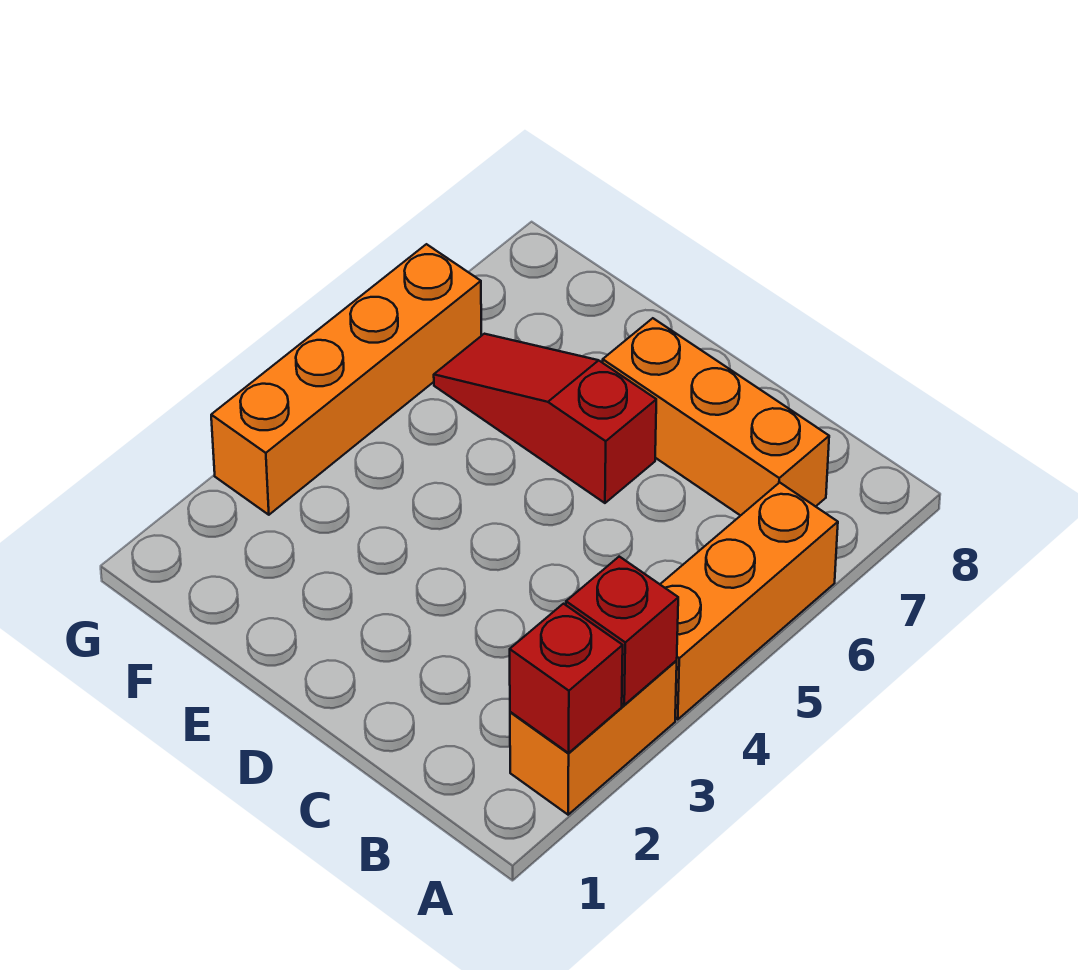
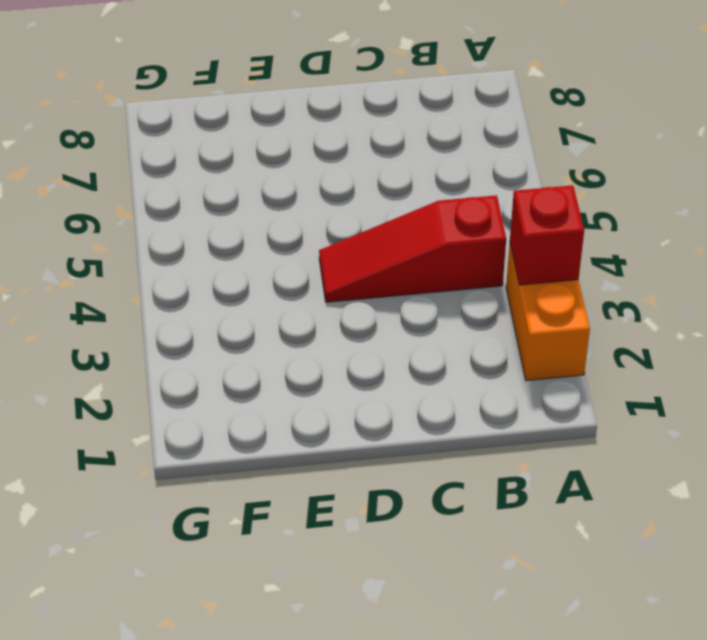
red 1x3 slope [319,195,506,302] -> red 1x3 slope moved to [434,334,656,503]
none -> orange 1x3 brick [660,483,838,719]
none -> orange 1x3 brick [603,318,829,516]

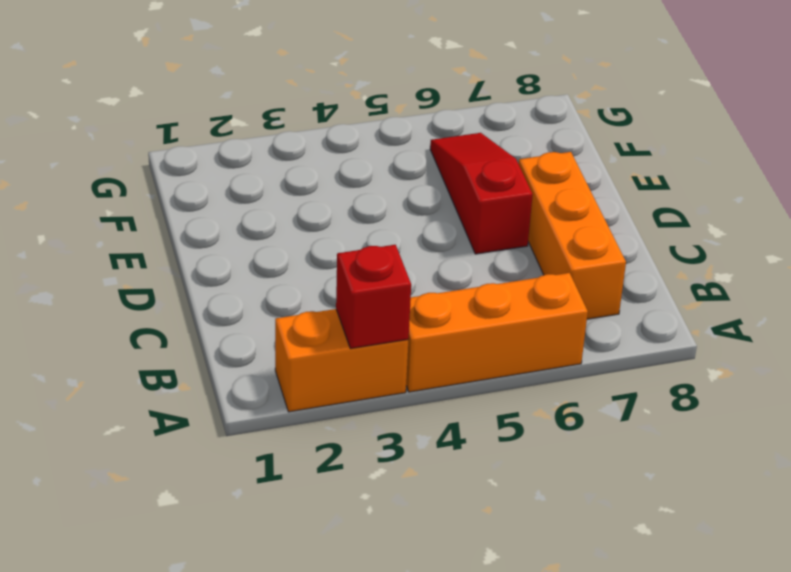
none -> orange 1x4 brick [211,244,481,515]
none -> red 1x1 brick [510,604,623,753]

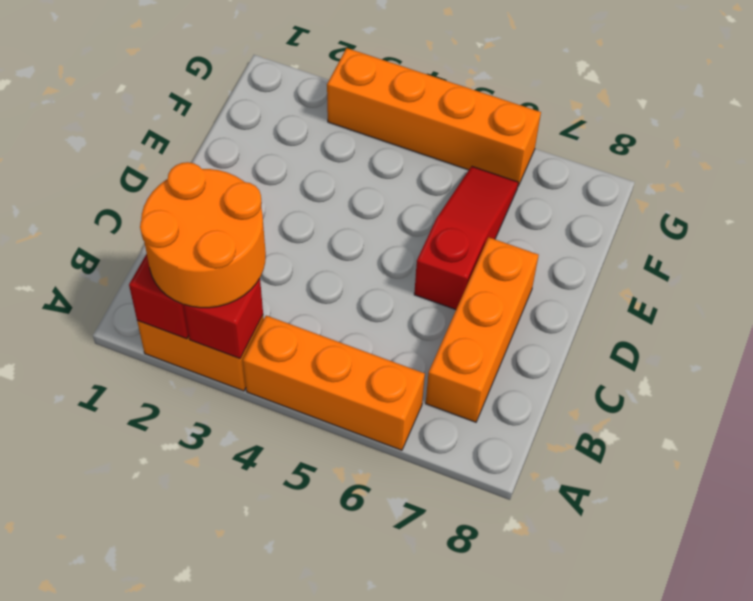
orange 2x2 round brick [140,162,266,308] -> none

